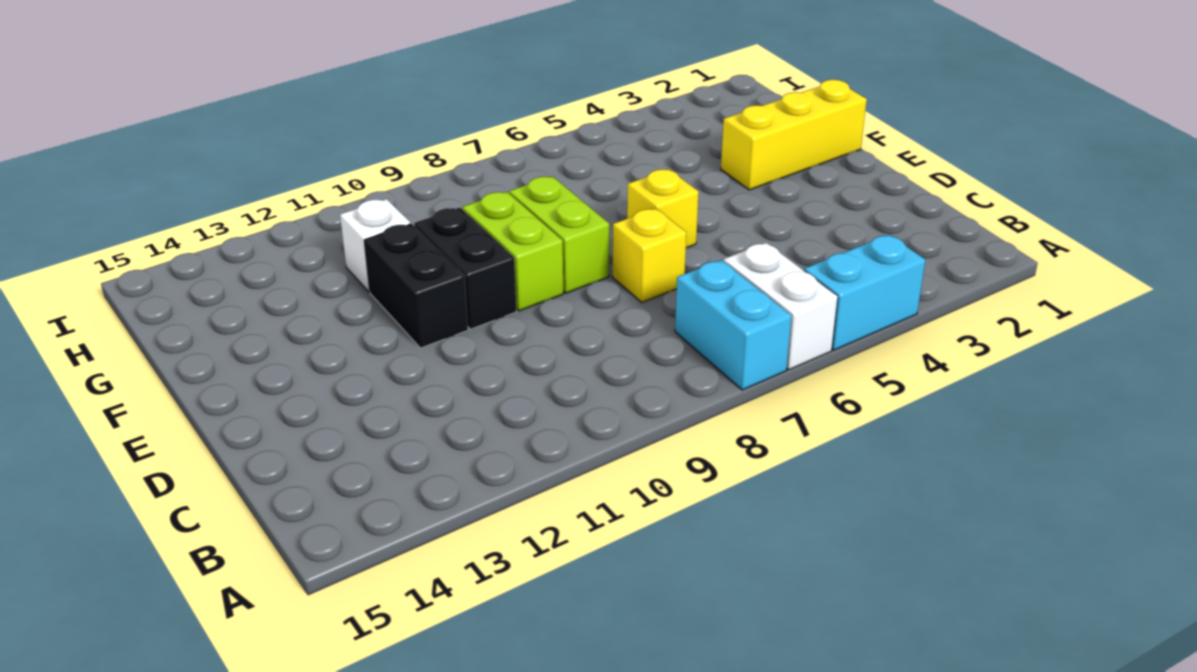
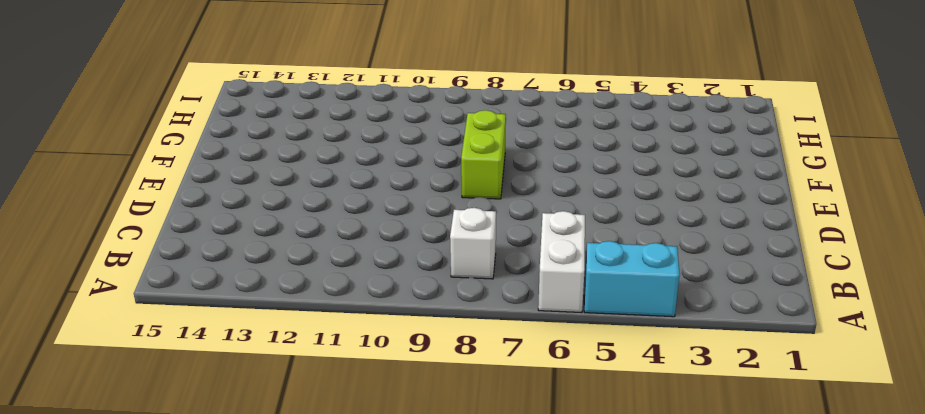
white 1x1 brick [450,208,496,279] -> white 1x1 brick moved to [340,199,411,292]
none -> cyan 1x2 brick [675,260,792,390]
none -> yellow 1x1 brick [613,209,686,302]

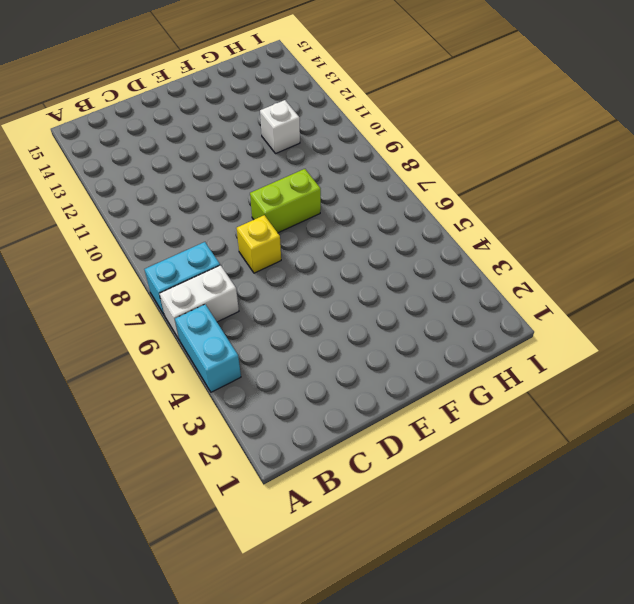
none -> yellow 1x1 brick [627,169,699,248]
none -> lime 1x2 brick [462,192,563,311]

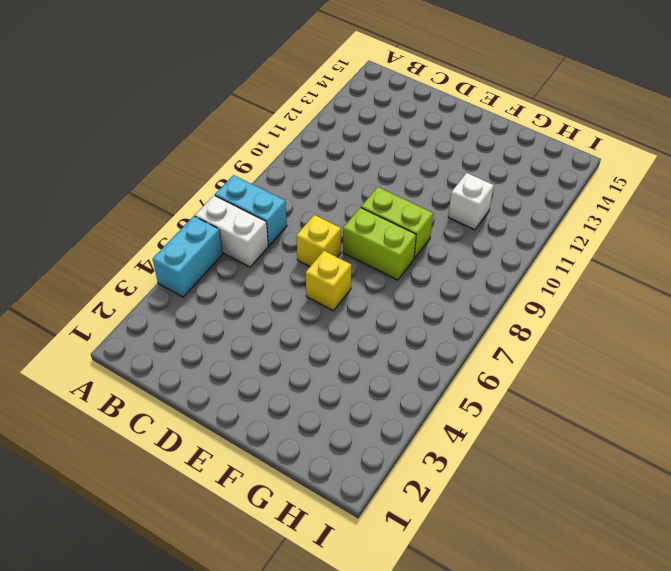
none -> black 1x2 brick [414,208,516,329]
none -> black 1x2 brick [364,224,468,348]

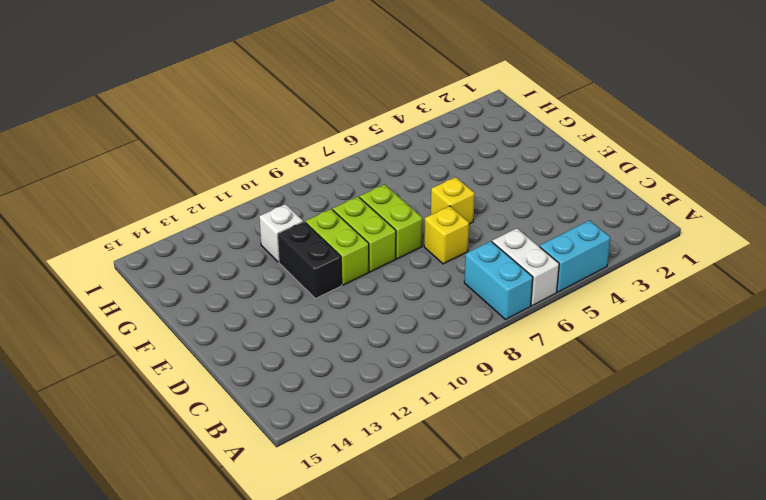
lime 1x2 brick [305,209,369,285] -> black 1x2 brick [414,208,516,329]
none -> yellow 1x3 brick [721,80,867,190]

